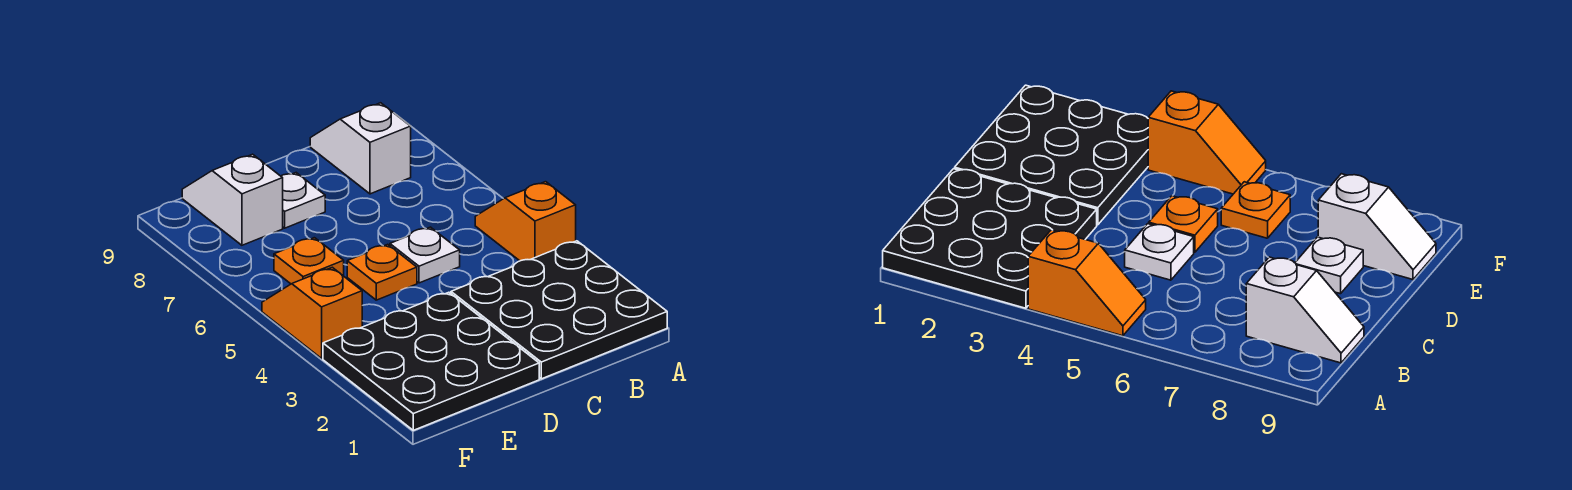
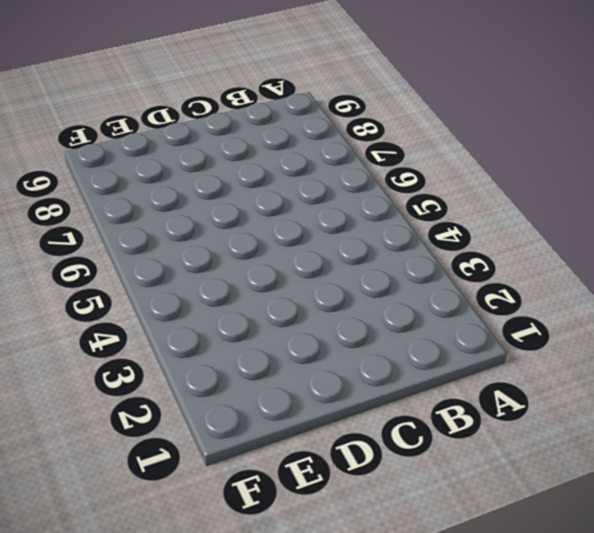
none -> black 3x3 plate [451,241,667,379]
none -> orange 1x2 slope [475,182,576,261]

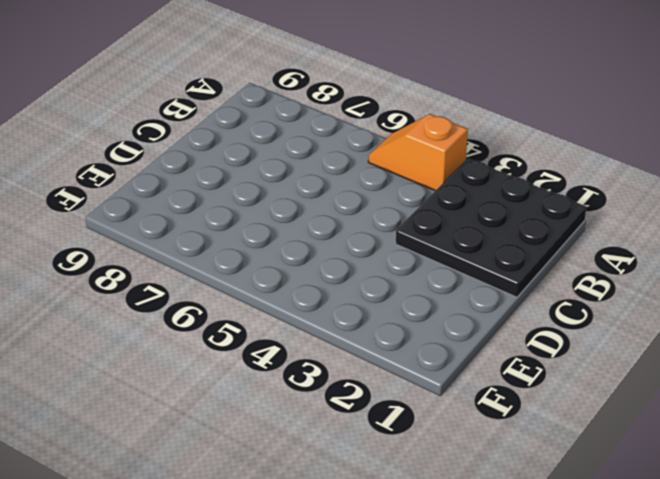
none -> white 1x2 slope [310,103,411,194]
none -> white 1x1 plate [390,227,460,283]

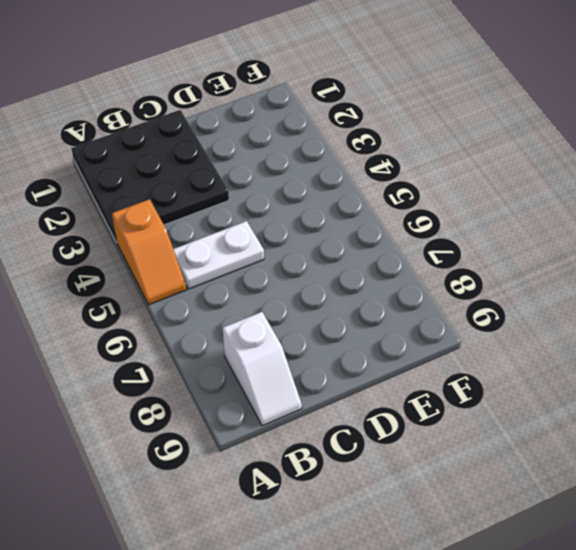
white 1x2 plate [173,221,264,289] -> white 1x1 plate [390,227,460,283]
none -> black 3x3 plate [323,292,539,430]
none -> orange 1x1 plate [347,244,417,300]

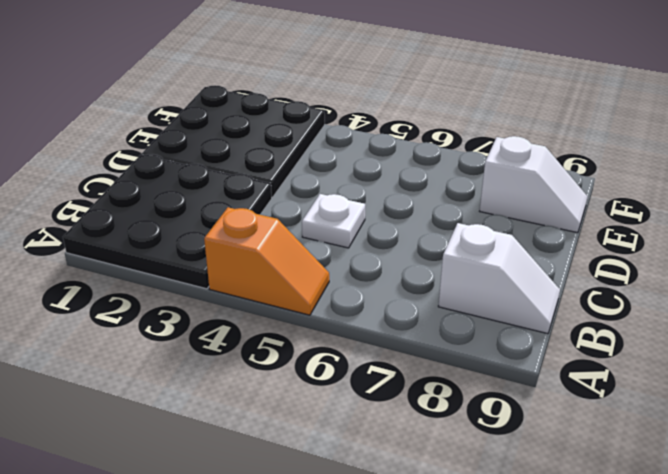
none -> orange 1x1 plate [347,244,417,300]
none -> white 1x1 plate [281,173,325,228]

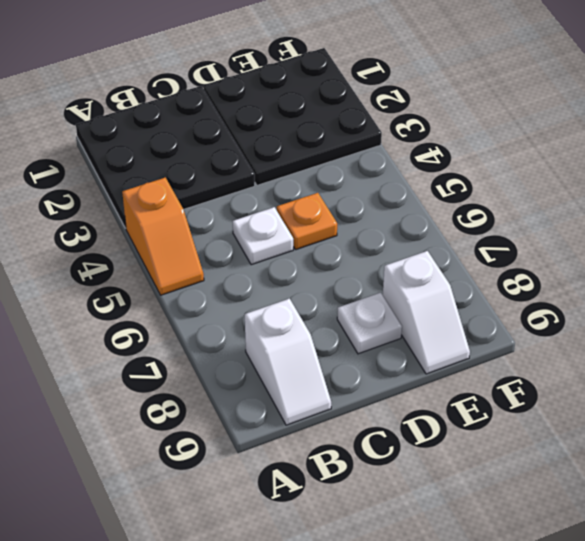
none -> orange 1x1 plate [274,238,344,284]
none -> orange 1x2 slope [262,267,362,358]

